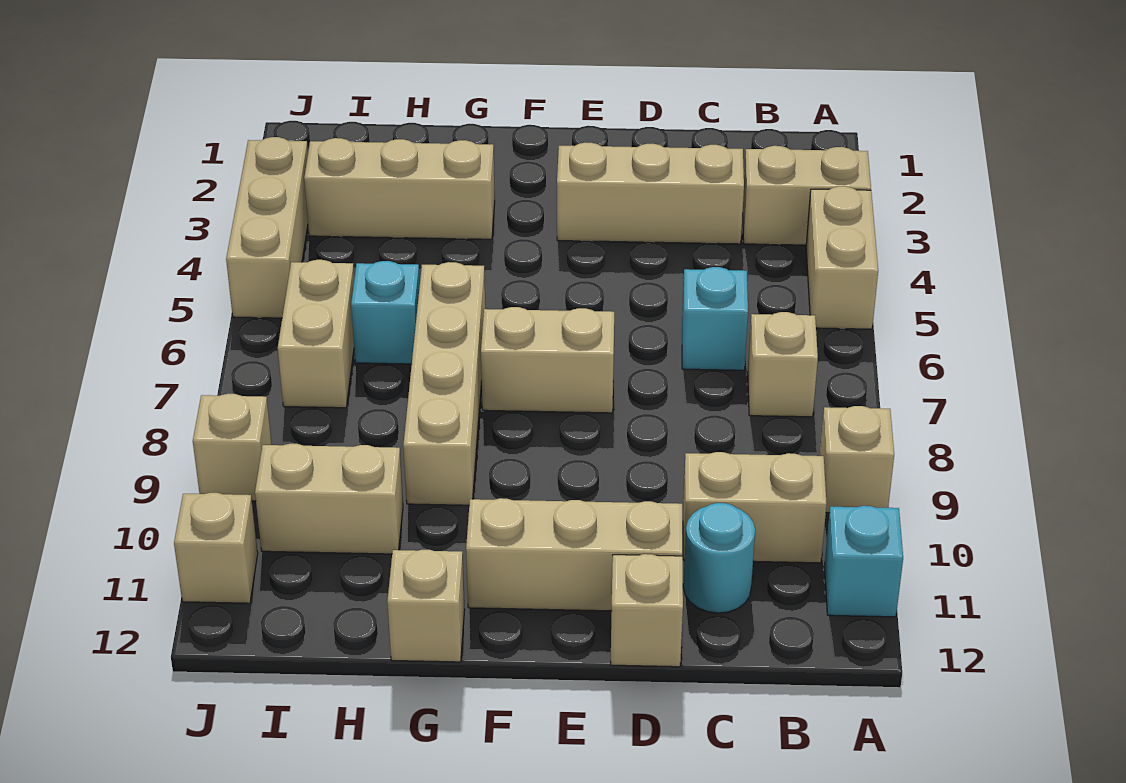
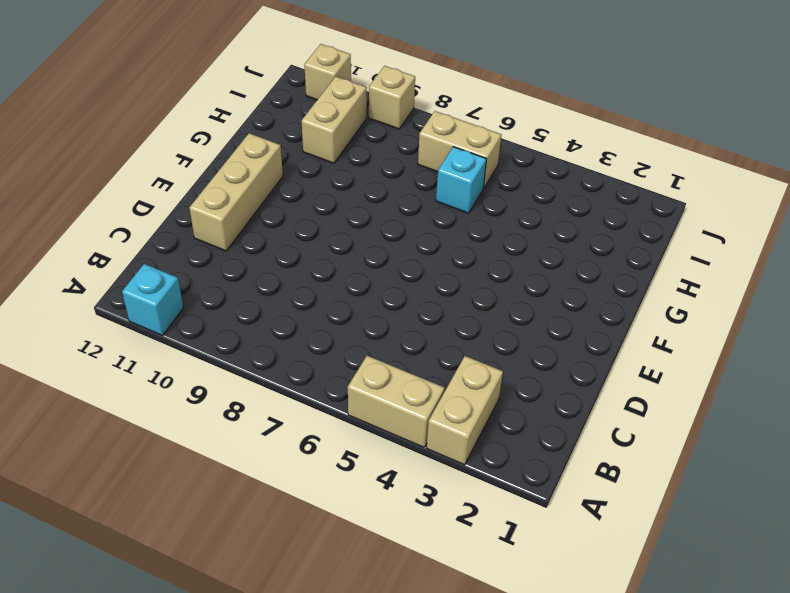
none -> tan 1x1 brick [820,406,894,513]
none -> tan 1x1 brick [748,312,818,417]
none -> tan 1x2 brick [683,452,827,563]

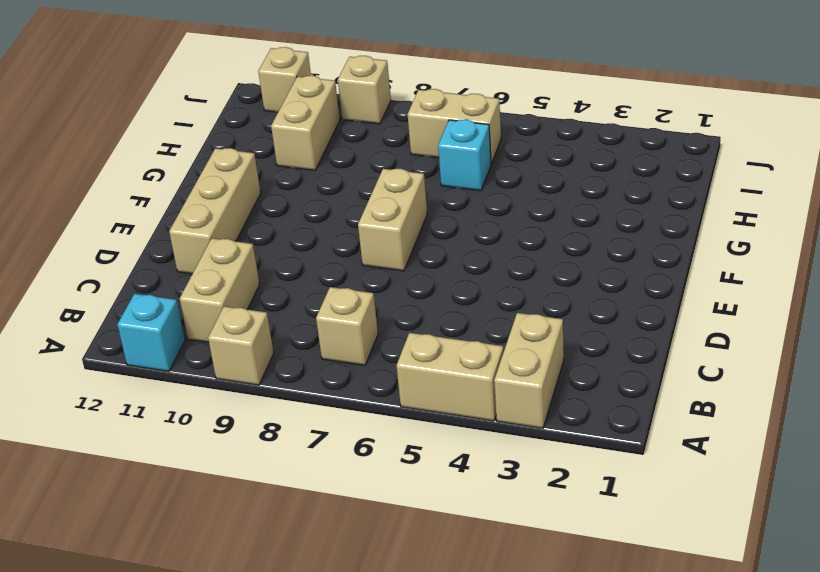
none -> tan 1x3 brick [557,142,744,244]
none -> cyan 1x1 brick [682,267,748,370]
none -> cyan 1x1 round brick [683,503,755,613]

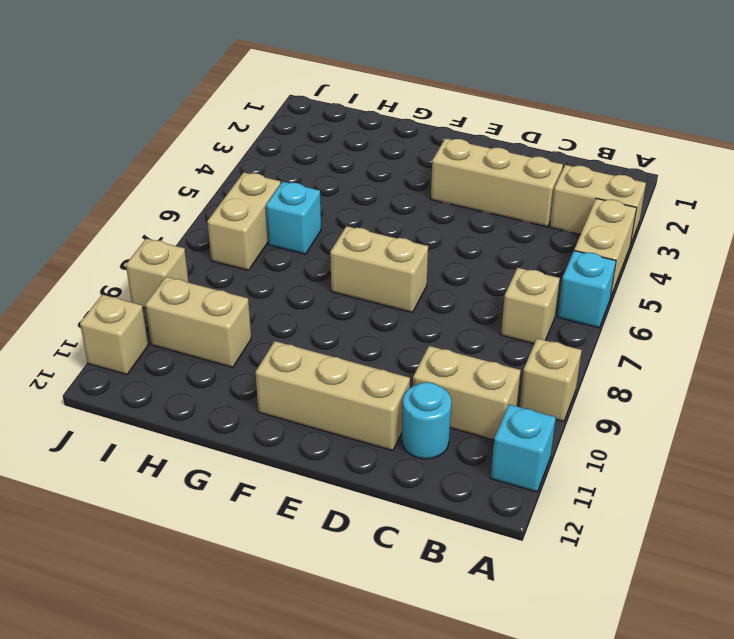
cyan 1x1 brick [558,251,616,328] -> cyan 1x1 brick moved to [682,267,748,370]
none -> tan 1x1 brick [611,554,683,667]
none -> tan 1x3 brick [304,138,495,239]
none -> tan 1x4 brick [403,262,485,505]

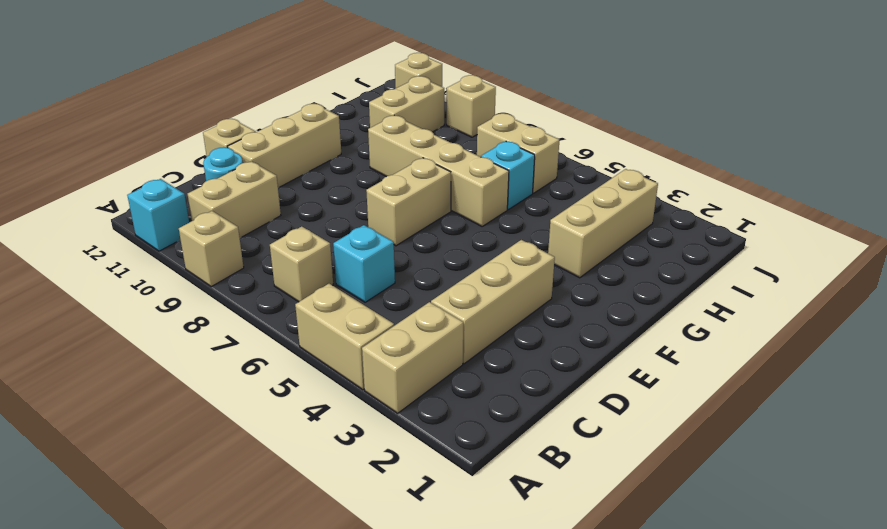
none -> tan 1x1 brick [387,550,465,662]
none -> tan 1x3 brick [226,137,308,318]

